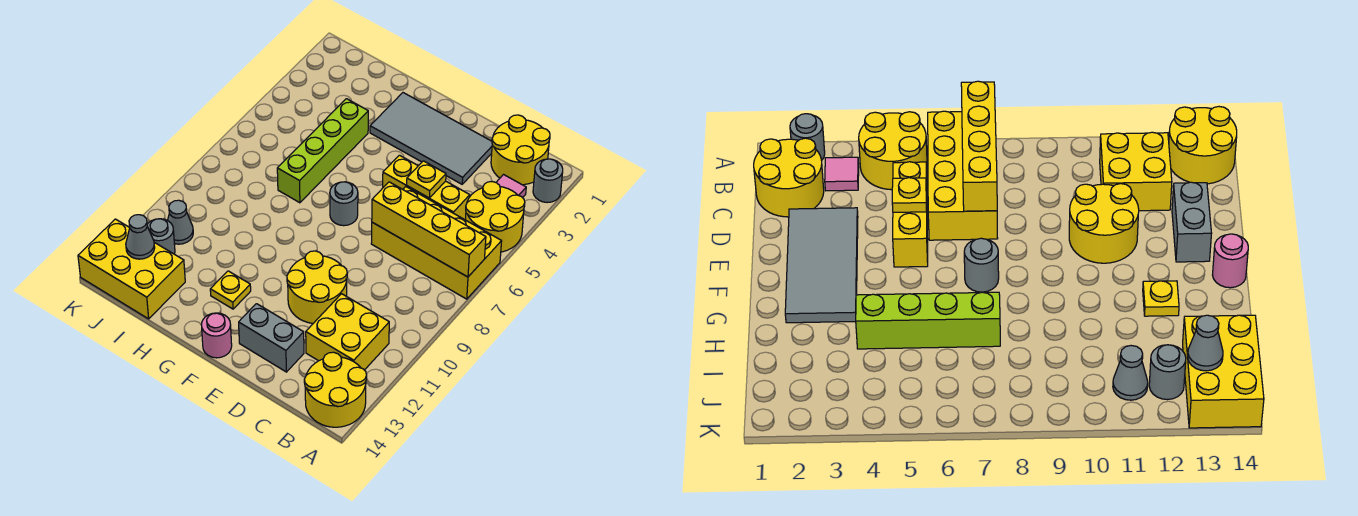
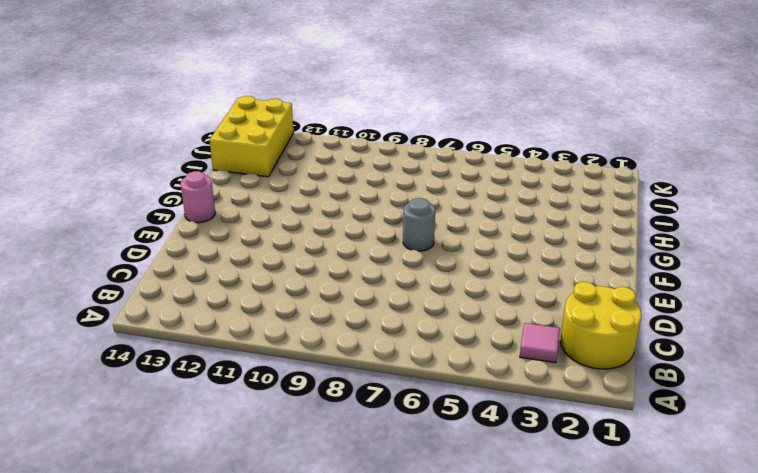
none -> grey 1x1 round brick [533,159,563,203]
none -> yellow 2x2 round brick [465,182,525,252]
none -> yellow 2x4 brick [371,187,502,299]

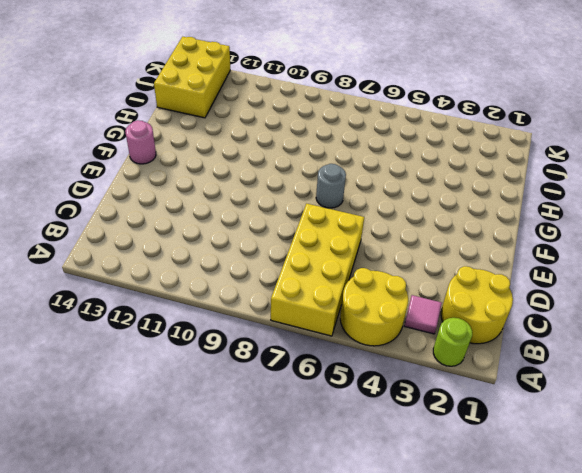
lime 1x1 round brick [433,318,472,366] -> grey 1x1 round brick [533,159,563,203]
none -> yellow 2x2 round brick [304,352,367,427]
none -> yellow 2x2 brick [306,294,389,370]
none -> yellow 1x3 brick [383,155,470,220]

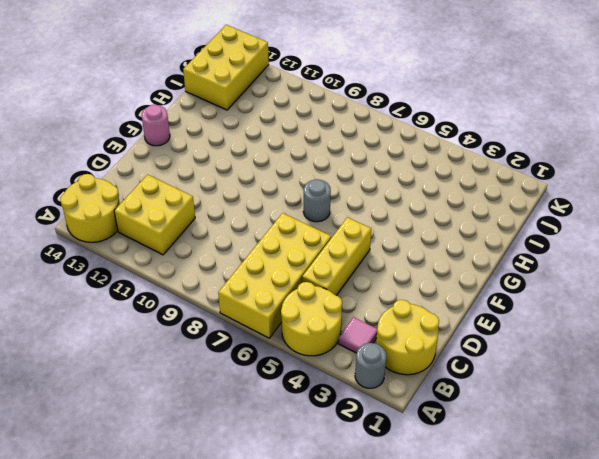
none -> grey 2x4 tile [370,93,492,184]
none -> yellow 2x2 round brick [287,251,347,323]
none -> grey 1x2 brick [239,304,304,372]

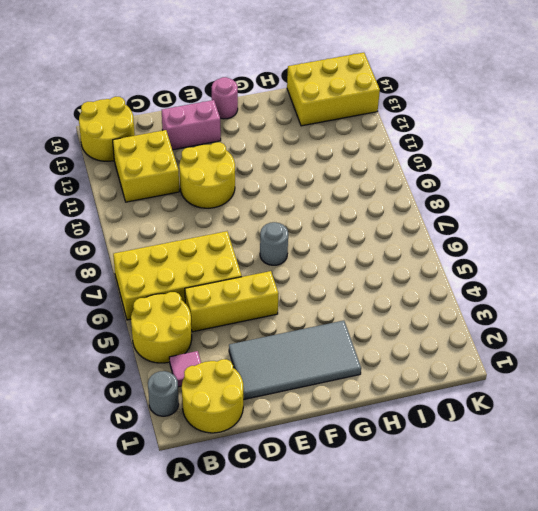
pink 1x2 brick [162,100,221,150] -> grey 1x2 brick [239,304,304,372]
none -> yellow 1x1 plate [210,271,251,309]
none -> lime 1x4 brick [277,99,368,203]
none -> grey 1x1 cone [168,200,193,244]

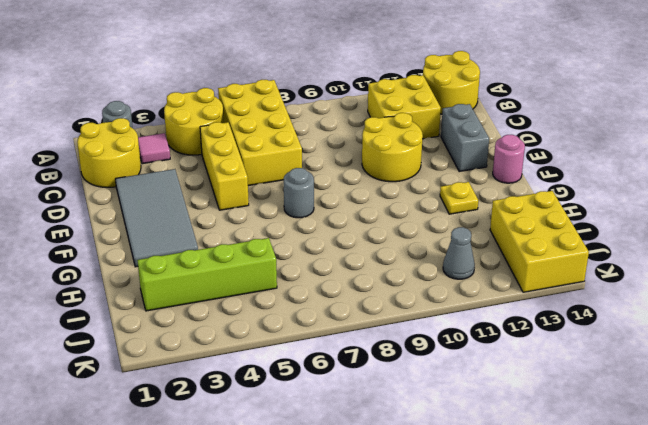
lime 1x4 brick [137,238,277,311] -> lime 1x4 brick moved to [277,99,368,203]
none -> grey 1x1 round brick [147,219,175,254]
none -> yellow 1x4 brick [372,182,486,277]
none -> yellow 1x1 plate [407,161,446,198]

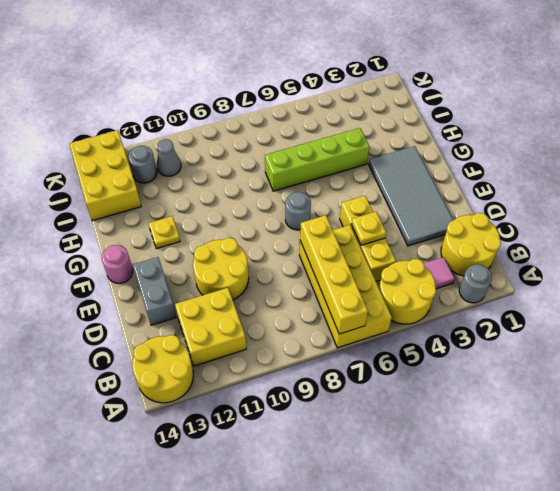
none -> grey 1x1 cone [126,215,155,259]

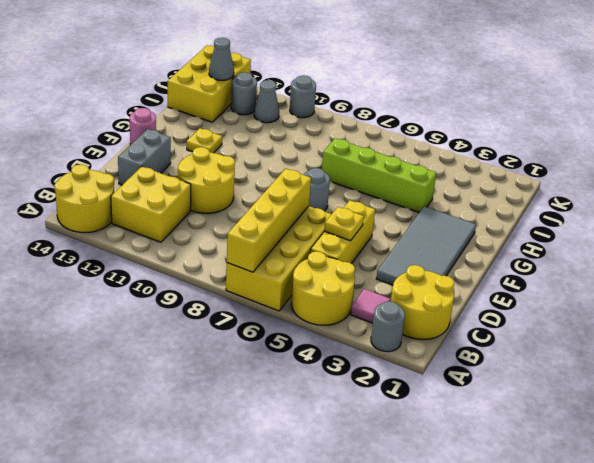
grey 1x1 round brick [290,75,316,118] -> none

